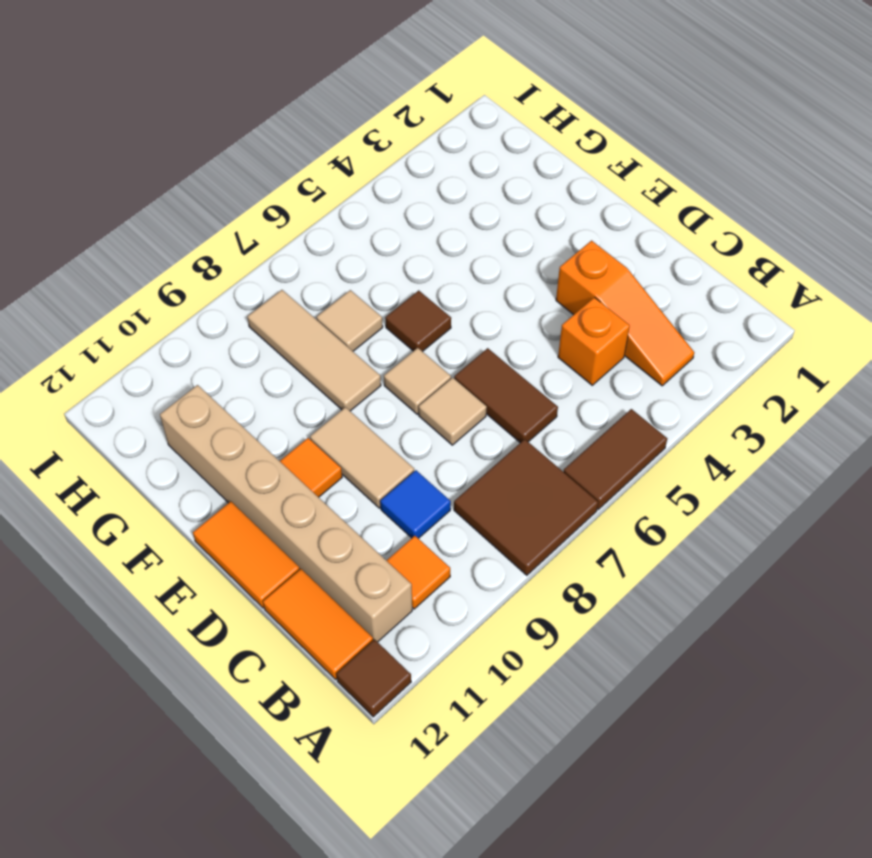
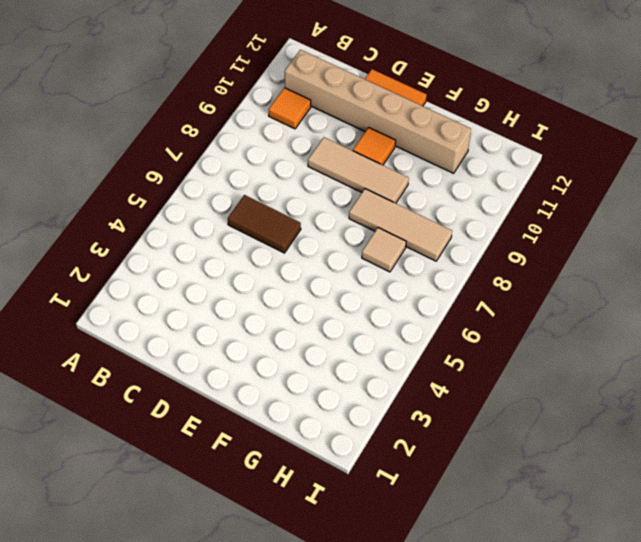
tan 1x3 tile [308,137,409,203] -> tan 1x2 tile [310,407,414,508]
none -> brown 1x2 tile [564,409,667,509]
none -> brown 2x2 tile [454,439,598,575]
none -> brown 1x1 tile [336,640,411,717]

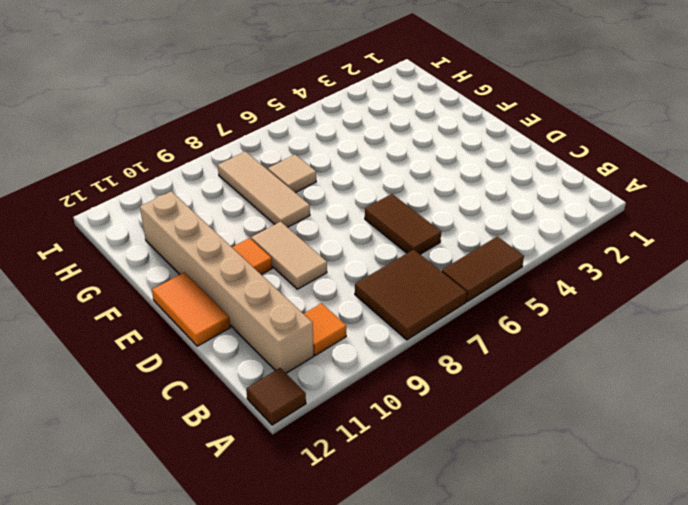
none -> orange 1x3 slope [556,241,694,386]
none -> orange 1x2 tile [263,569,373,679]
none -> orange 1x1 brick [558,297,630,385]

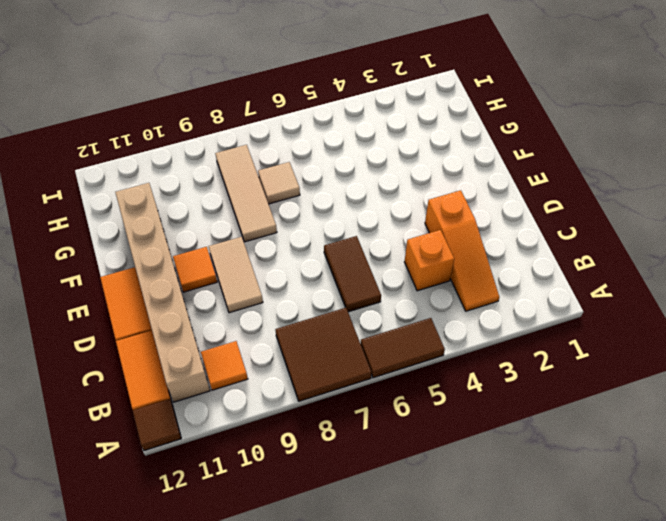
none -> blue 1x1 tile [380,470,451,538]
none -> tan 1x1 tile [419,378,487,445]
none -> tan 1x1 tile [384,348,451,414]

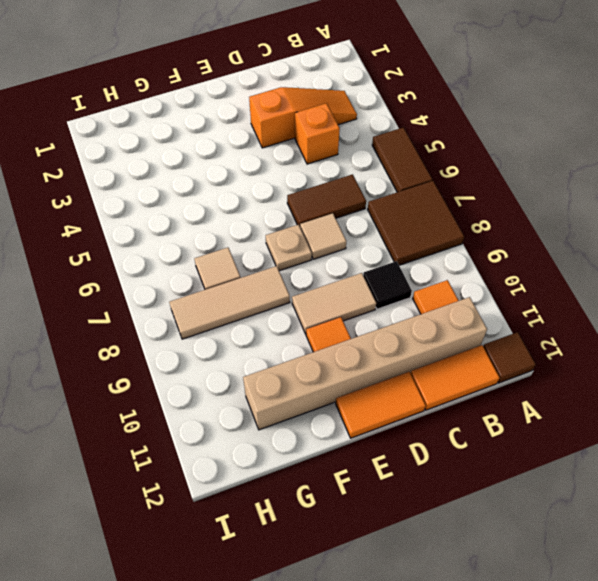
black 1x1 tile [363,261,412,309] -> blue 1x1 tile [380,470,451,538]
tan 1x1 plate [266,225,312,271] -> tan 1x1 tile [384,348,451,414]
none -> brown 1x1 tile [385,290,451,352]

